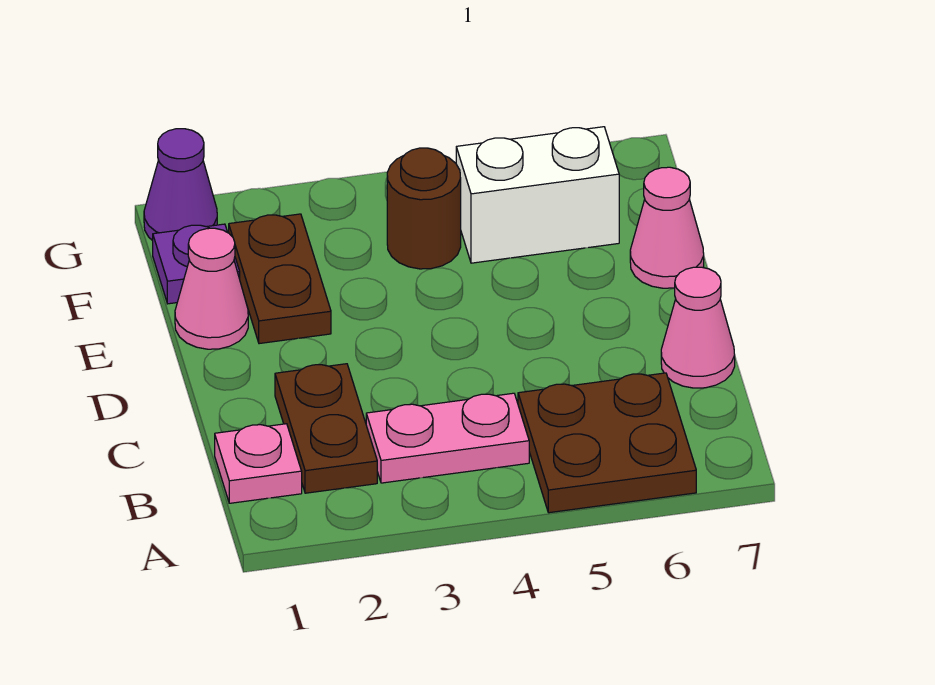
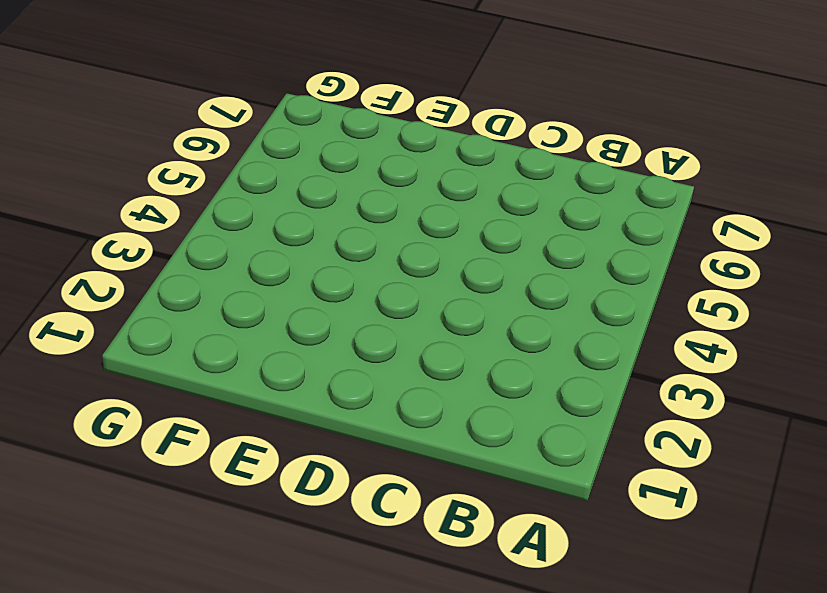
none -> brown 2x2 plate [518,373,696,513]
none -> pink 1x1 plate [215,424,302,503]
none -> brown 1x2 plate [275,364,377,493]

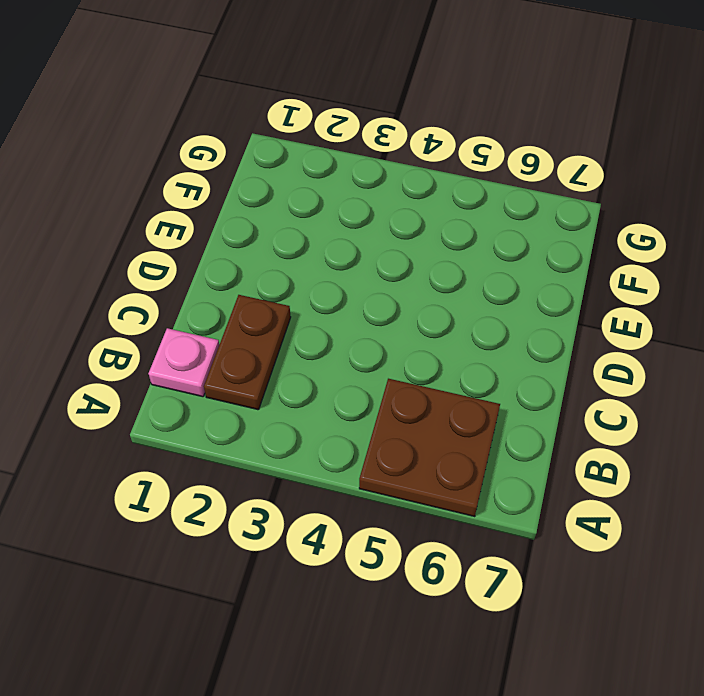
none -> pink 1x2 plate [366,393,529,483]
none -> pink 1x1 cone [661,267,735,388]
none -> pink 1x1 cone [175,228,248,349]

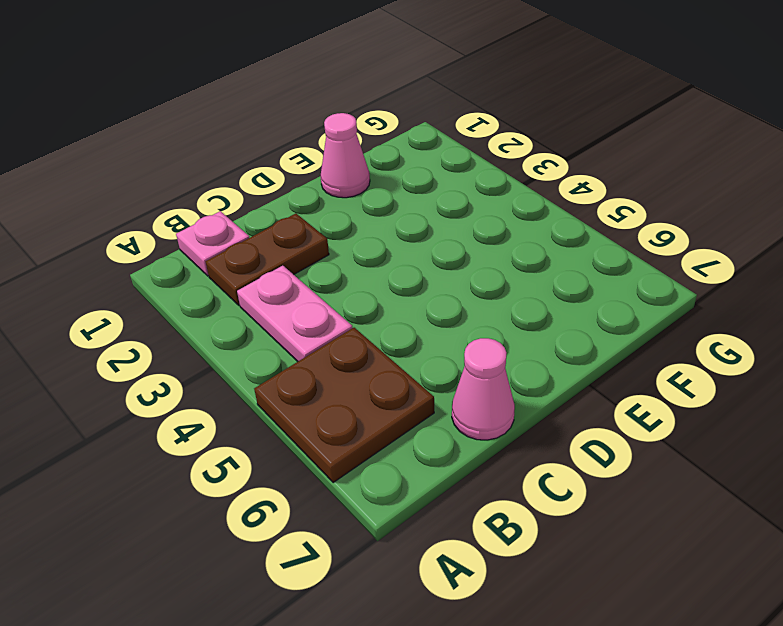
none -> brown 1x2 plate [229,214,331,344]
none -> pink 1x1 cone [630,167,704,288]
none -> purple 1x1 plate [153,224,240,304]

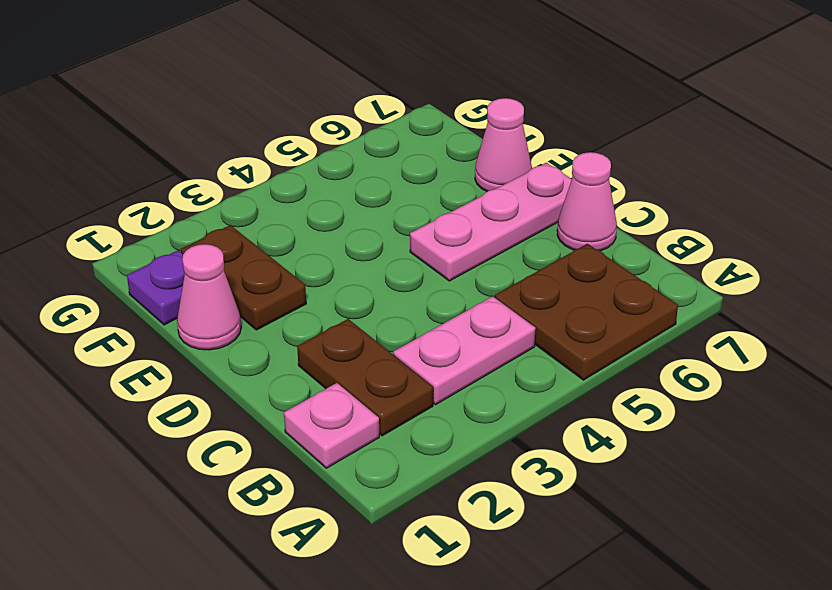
pink 1x3 plate [410,163,572,281] -> none
none -> brown 1x1 round brick [387,148,461,269]
none -> white 1x2 brick [456,127,619,263]
none -> purple 1x1 cone [144,129,217,240]

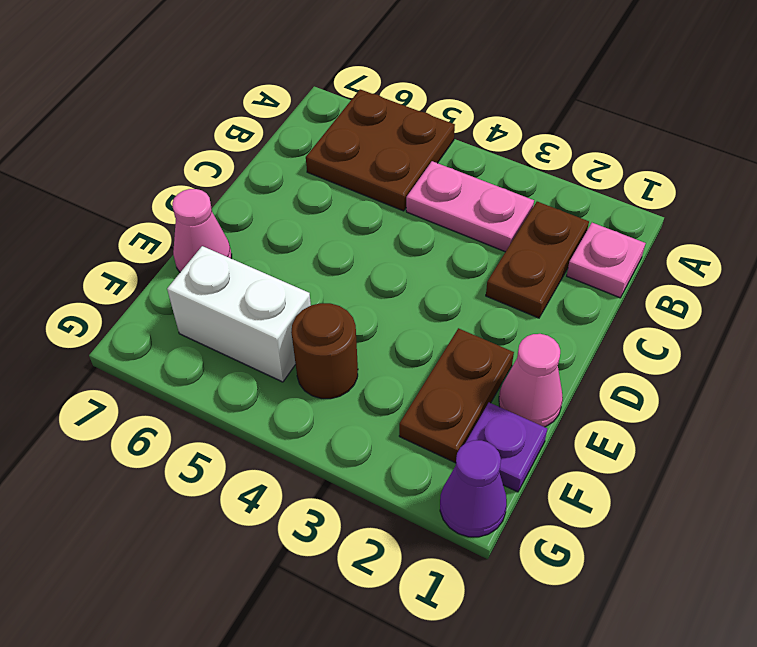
none -> pink 1x1 cone [661,267,735,388]

